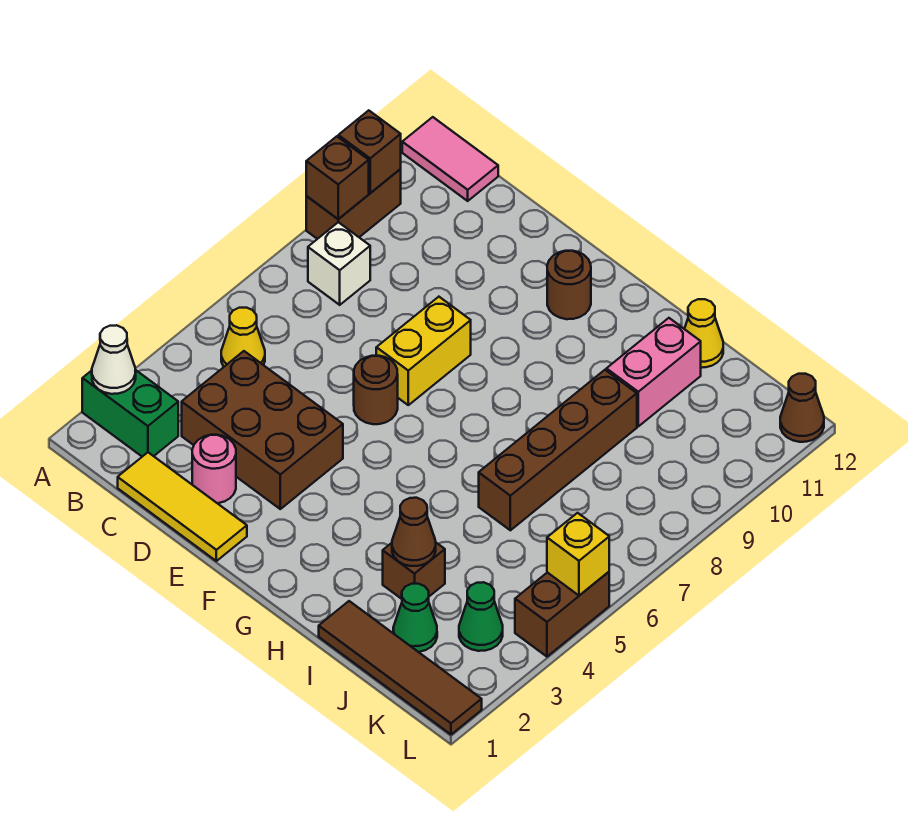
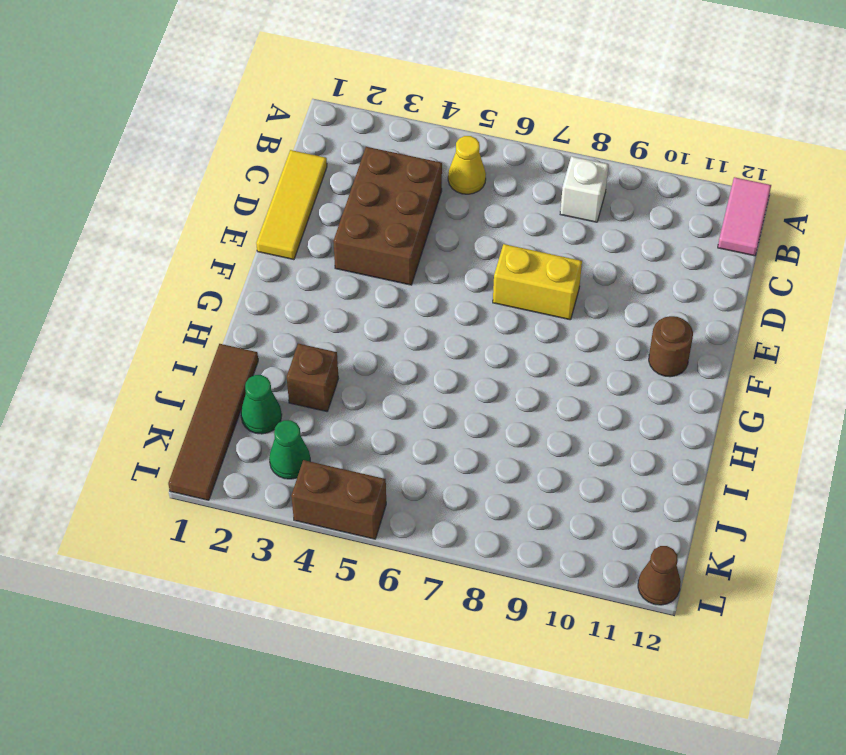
none -> green 1x2 brick [82,370,178,457]
none -> brown 1x2 brick [306,169,401,239]
none -> pink 1x1 round brick [192,435,236,503]

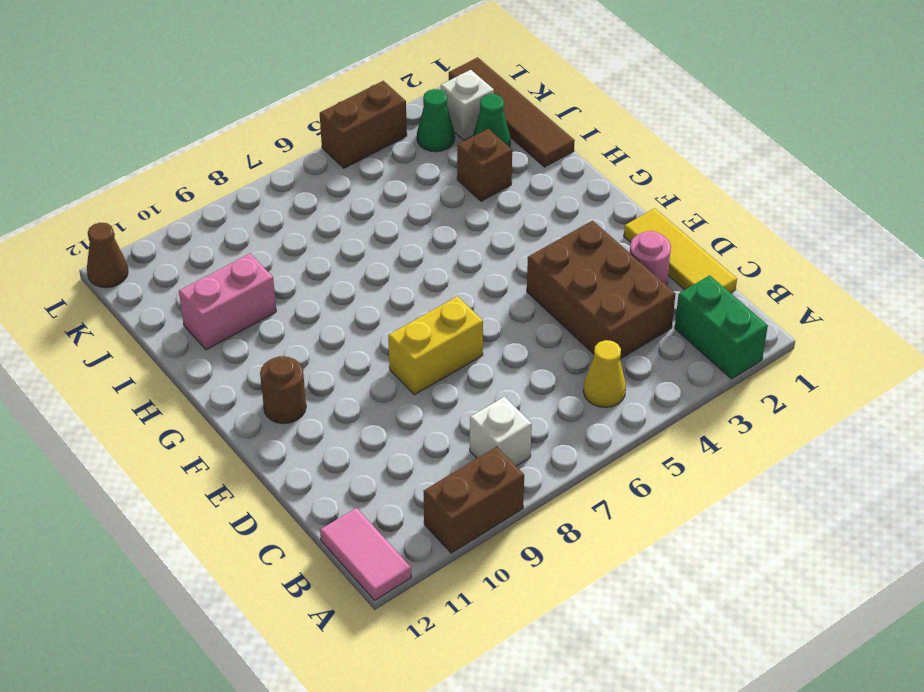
white 1x1 brick [441,70,494,140] -> none
none -> brown 1x1 round brick [354,356,398,424]
none -> brown 1x4 brick [479,370,637,530]
none -> yellow 1x1 cone [685,299,723,368]

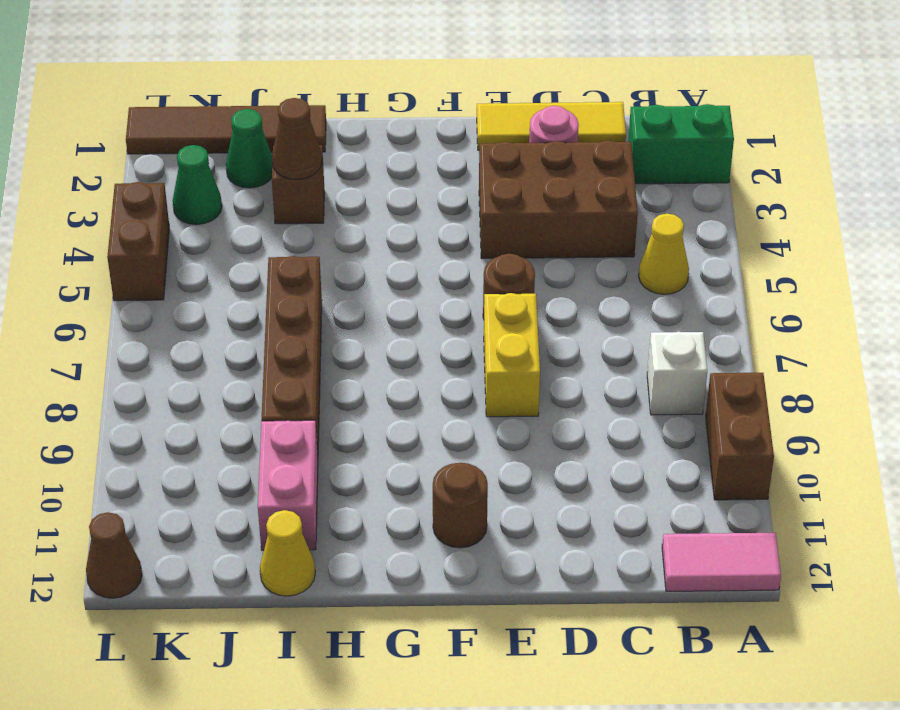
none -> white 1x1 cone [92,325,136,394]
none -> brown 1x1 brick [306,136,369,219]
none -> brown 1x1 brick [338,110,401,193]

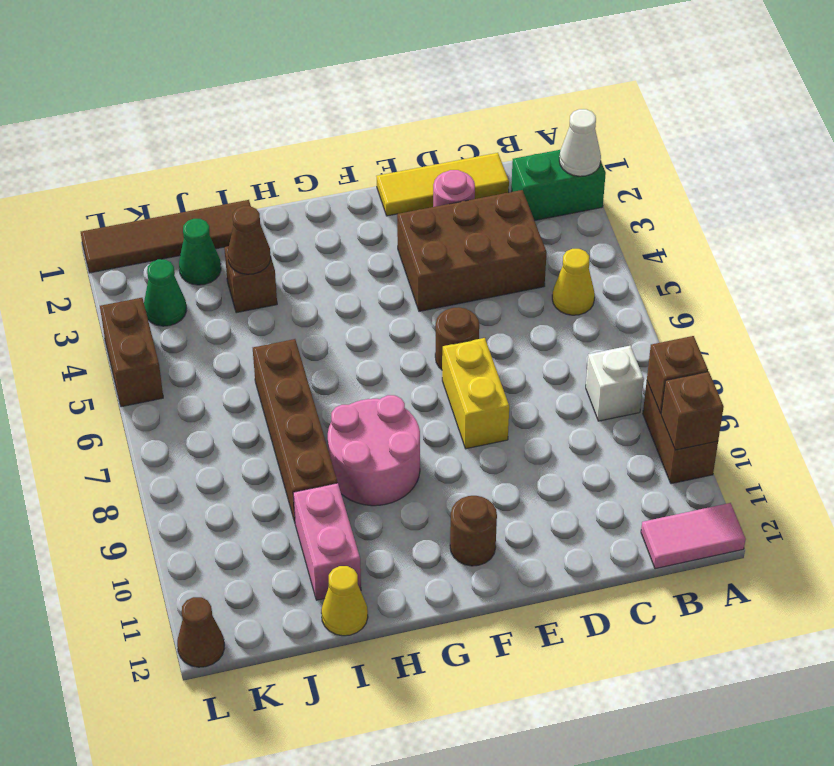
pink 2x2 round brick [328,395,420,506] -> none
none -> yellow 1x1 brick [547,513,609,595]

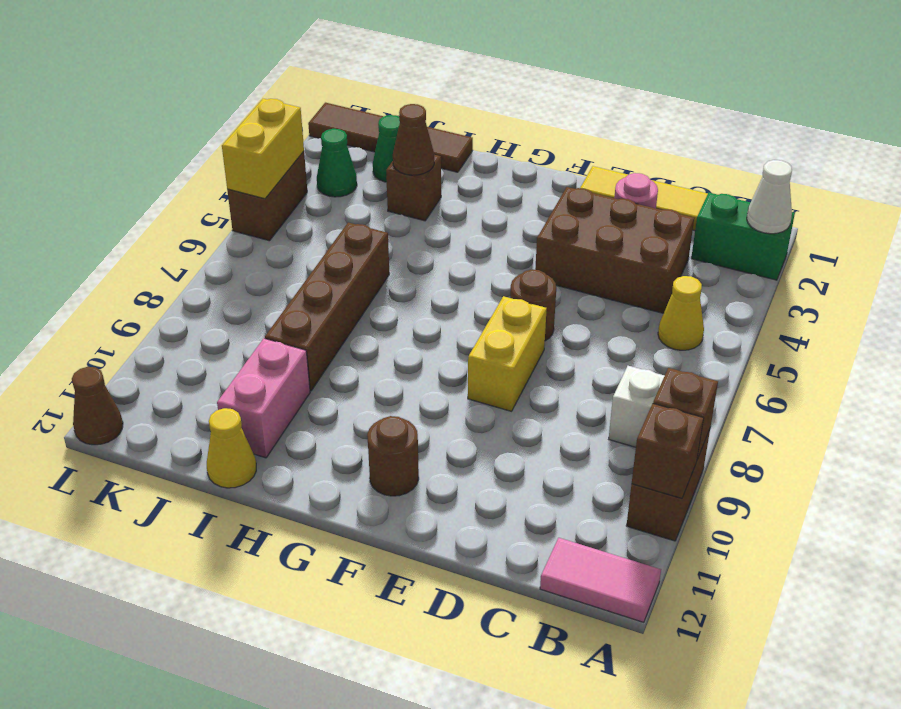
yellow 1x2 brick [222,99,304,199] -> yellow 1x1 brick [547,513,609,595]

